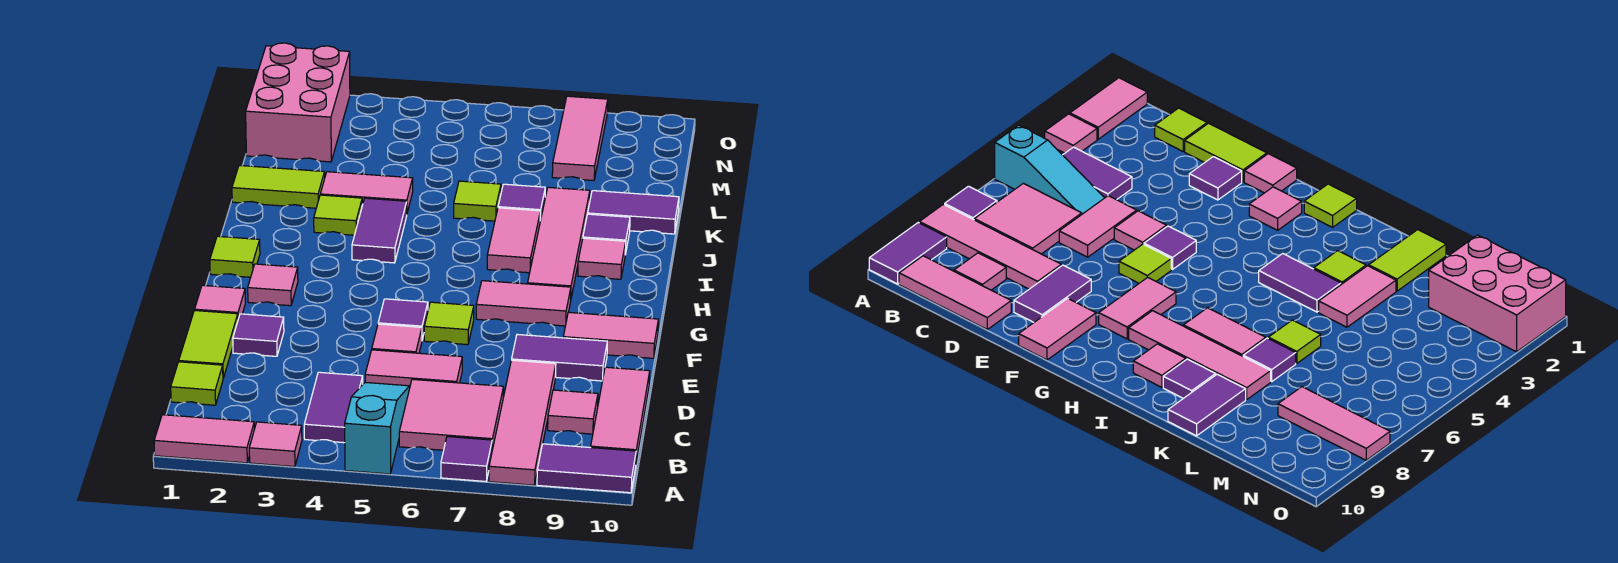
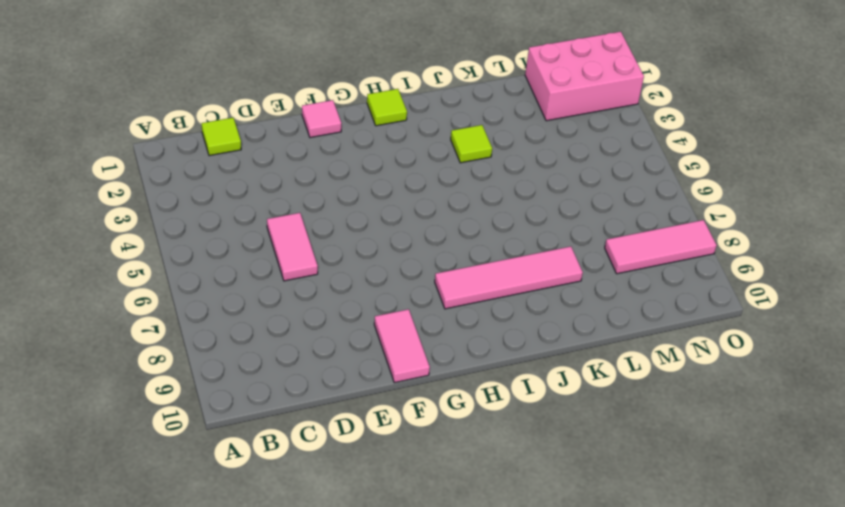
none -> pink 1x2 tile [154,415,254,463]
none -> pink 1x1 tile [249,422,302,467]
none -> cyan 1x3 slope [345,382,410,474]
none -> purple 1x1 tile [441,437,492,481]

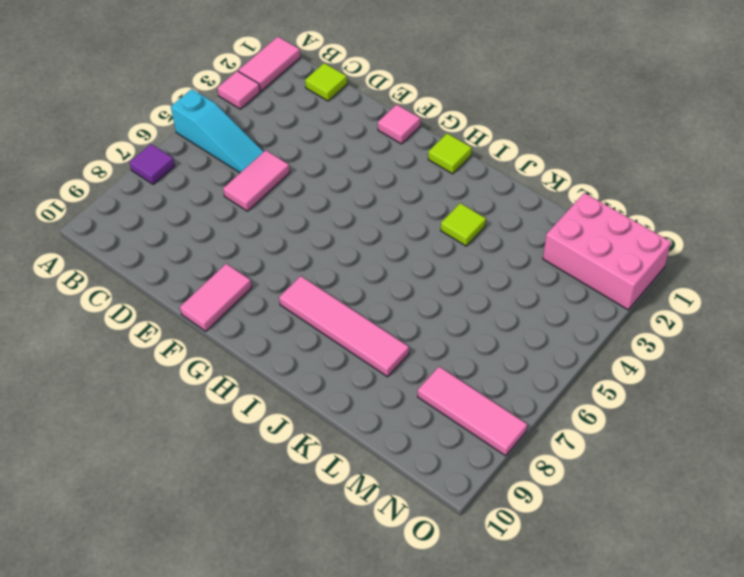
none -> pink 1x4 tile [489,360,556,485]
none -> purple 1x2 tile [537,444,636,493]
none -> purple 1x2 tile [304,372,363,443]
none -> pink 2x2 tile [399,379,504,450]

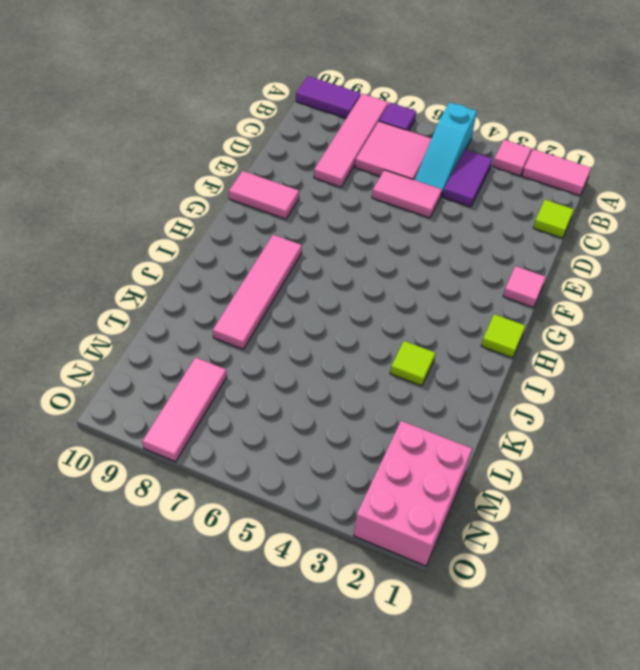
none -> pink 1x3 tile [591,367,650,462]
none -> pink 1x1 tile [548,390,598,434]
none -> lime 1x2 tile [179,310,238,378]
none -> purple 1x1 tile [233,314,284,356]

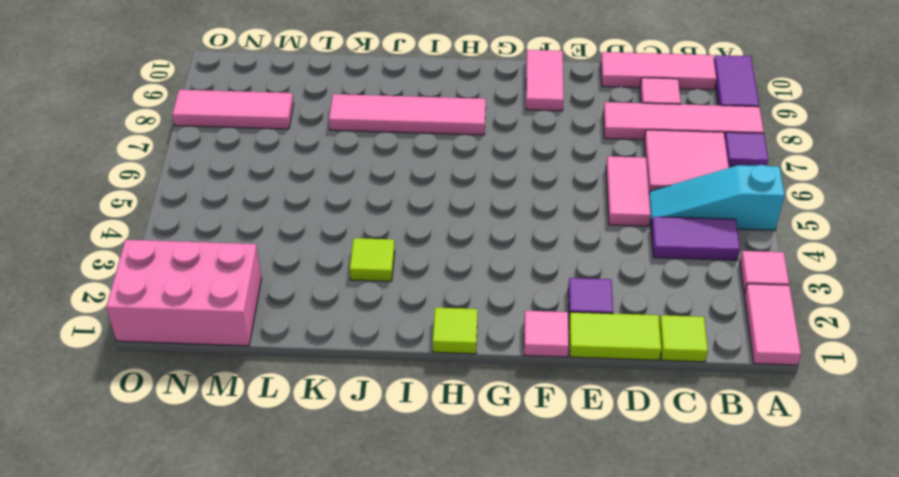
none -> pink 1x1 tile [372,324,422,353]
none -> purple 1x2 tile [512,334,607,381]
none -> purple 1x1 tile [378,299,428,340]
none -> lime 1x1 tile [424,302,474,345]

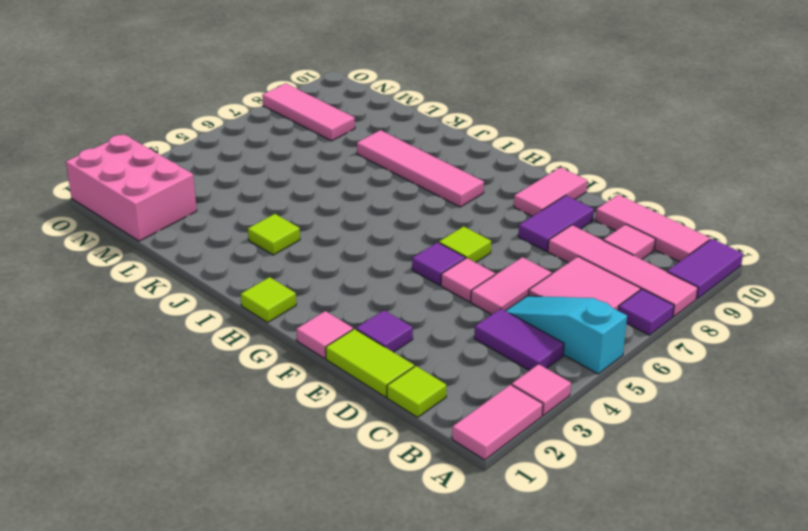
none -> pink 1x1 tile [248,264,298,306]
none -> pink 1x2 tile [476,281,571,326]
none -> purple 1x2 tile [352,198,407,263]
none -> pink 1x2 tile [487,208,540,273]

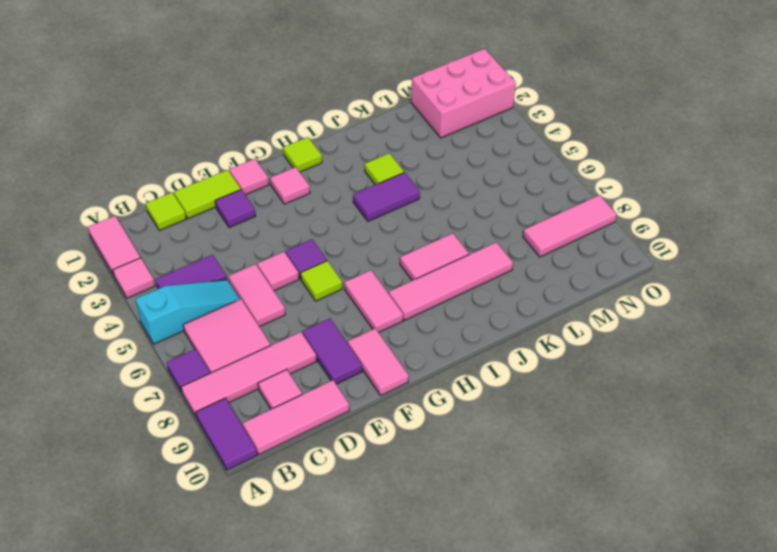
none -> pink 1x1 tile [578,238,626,279]
none -> purple 1x1 tile [583,214,630,255]
none -> lime 1x2 tile [232,165,325,208]
none -> pink 1x2 tile [320,172,413,213]

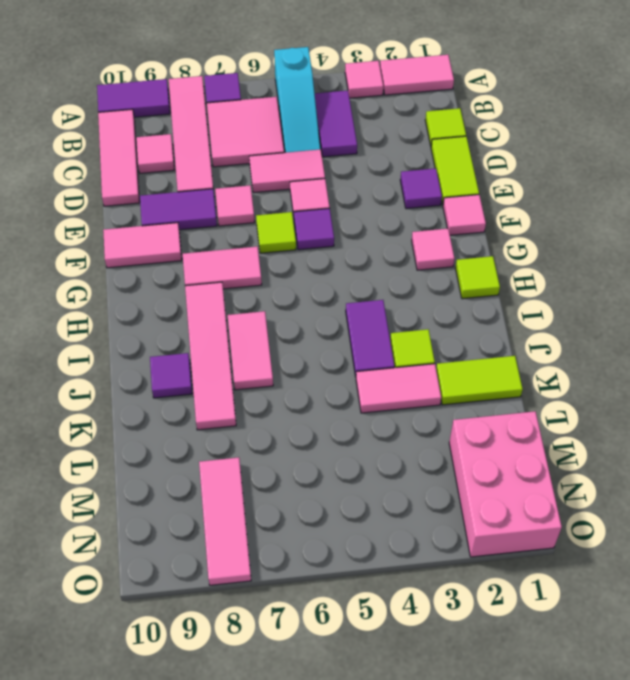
pink 1x1 tile [215,185,255,226] -> pink 1x1 tile moved to [578,238,626,279]
none -> lime 1x1 tile [454,181,501,221]
none -> purple 1x1 tile [498,184,545,221]
none -> purple 1x2 tile [588,191,679,234]

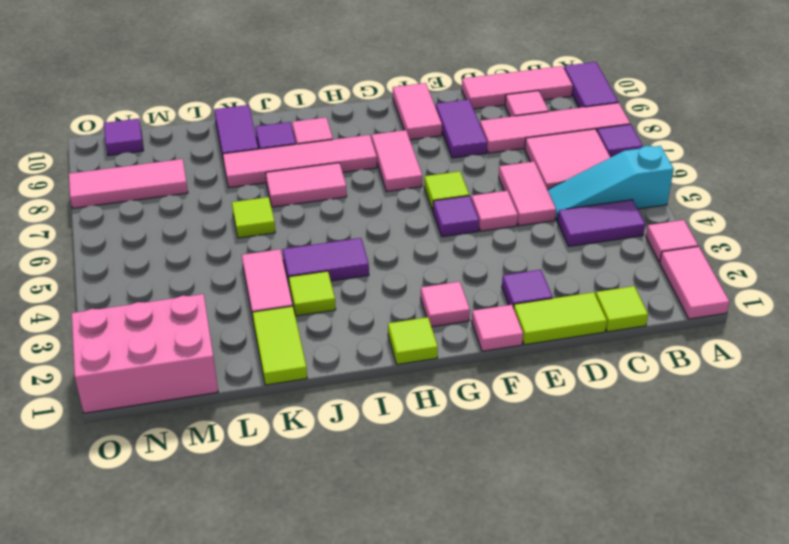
purple 1x1 tile [104,119,143,156] -> purple 1x1 tile moved to [498,184,545,221]

